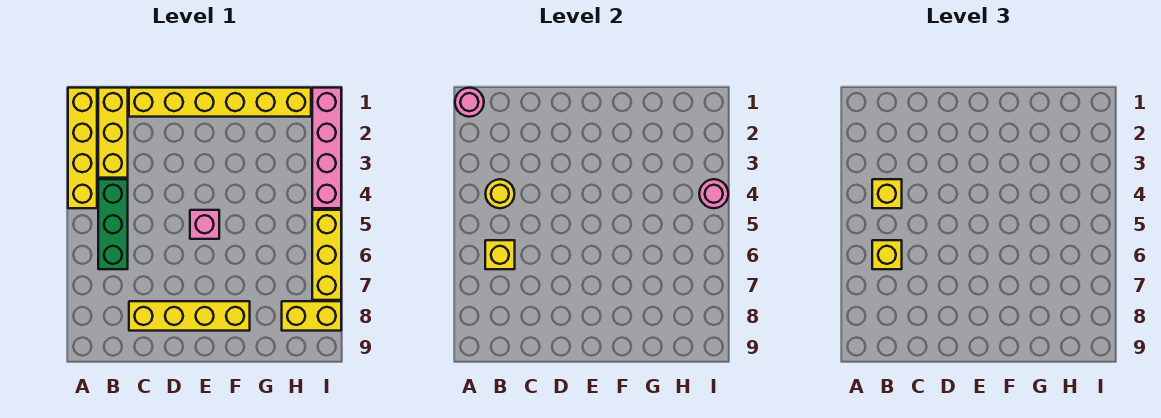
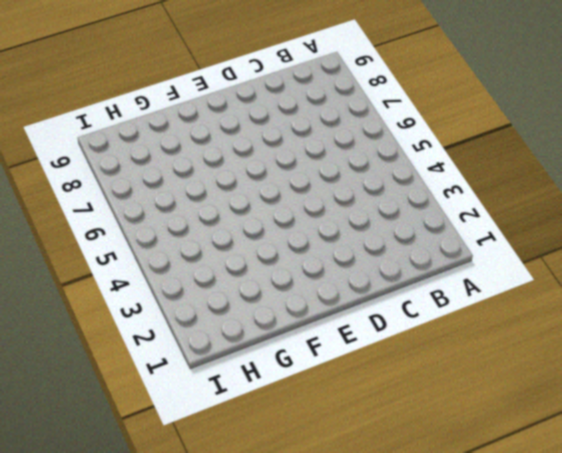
none -> yellow 1x4 brick [68,88,97,208]
none -> yellow 1x3 brick [98,88,128,178]
none -> green 1x3 brick [98,179,128,269]

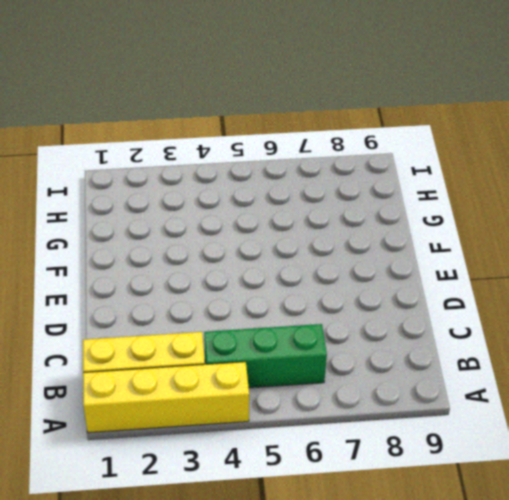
none -> yellow 1x6 brick [129,88,311,117]
none -> yellow 1x4 brick [129,301,250,331]
none -> pink 1x1 brick [190,210,219,239]

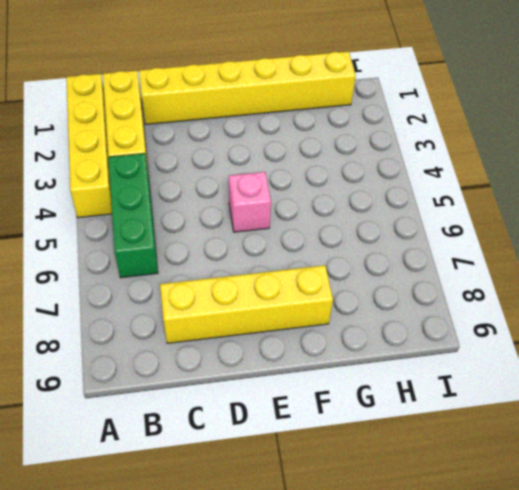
none -> yellow 1x2 brick [282,301,341,331]
none -> pink 1x4 brick [312,88,341,208]
none -> yellow 1x3 brick [312,210,341,300]

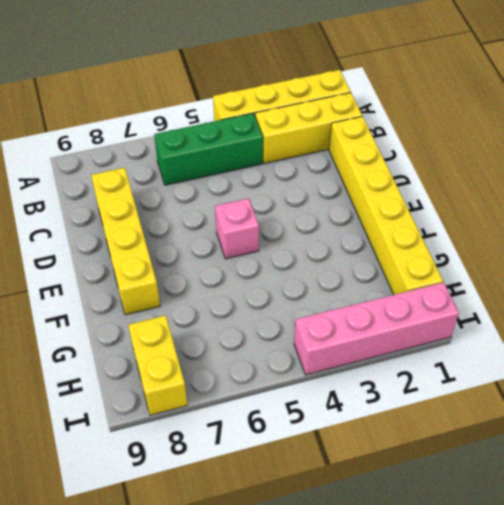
none -> yellow 1x3 brick [312,210,341,300]
none -> pink 1x1 round brick [455,88,484,117]
none -> yellow 1x1 round brick [486,179,514,208]

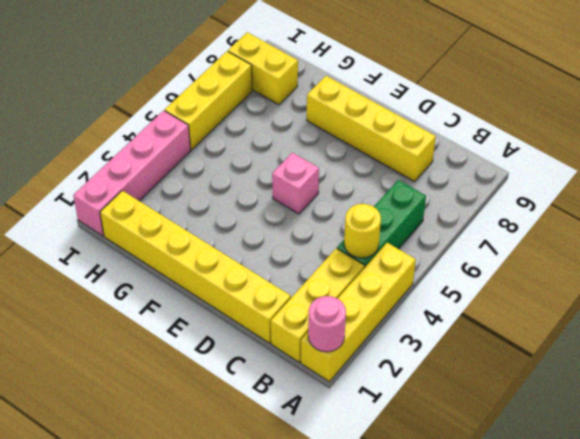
none -> yellow 1x1 brick [485,240,515,269]
none -> pink 1x1 round brick [699,179,728,208]
none -> yellow 1x1 brick [872,179,902,208]

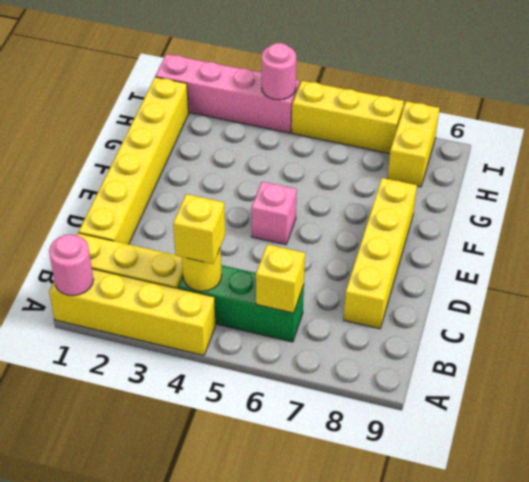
none -> yellow 1x1 brick [872,240,902,269]

